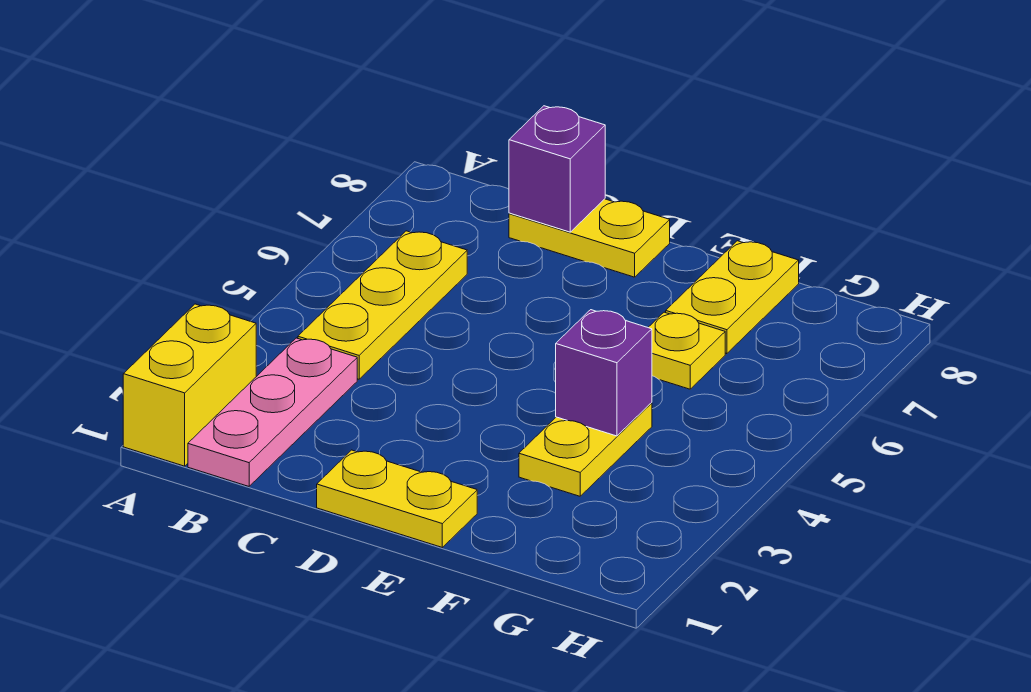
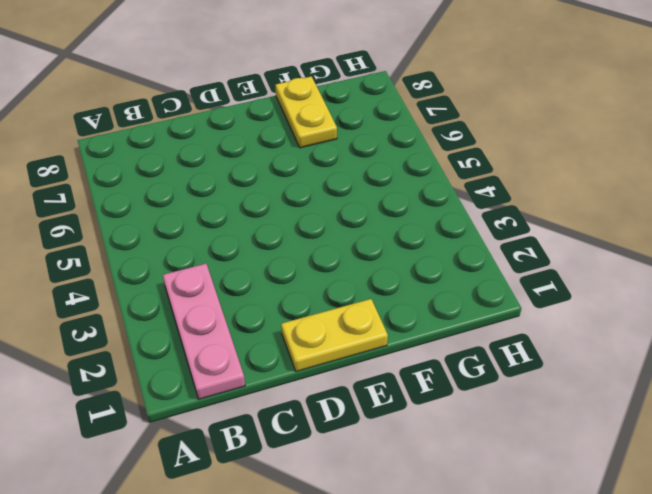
none -> yellow 1x2 brick [123,304,256,466]
none -> yellow 1x3 plate [298,231,467,379]

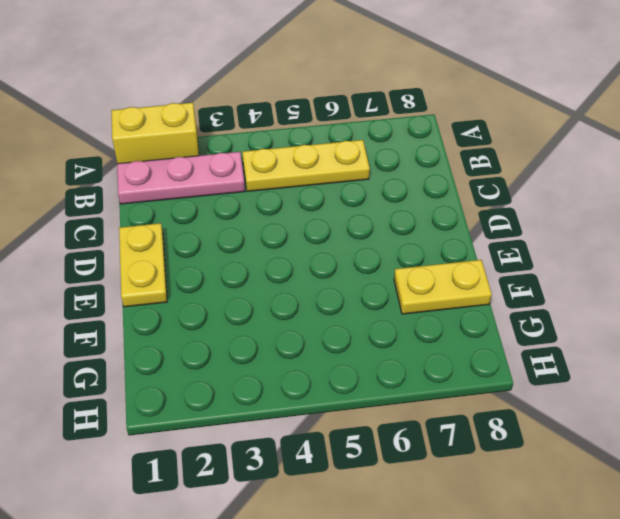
none -> yellow 1x2 plate [509,199,670,277]
none -> yellow 1x2 plate [519,403,652,496]

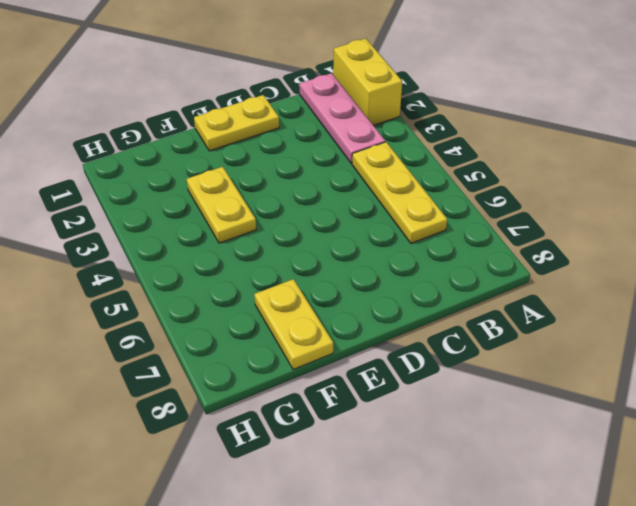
none -> yellow 1x2 plate [509,199,670,277]
none -> yellow 1x1 plate [648,312,725,389]

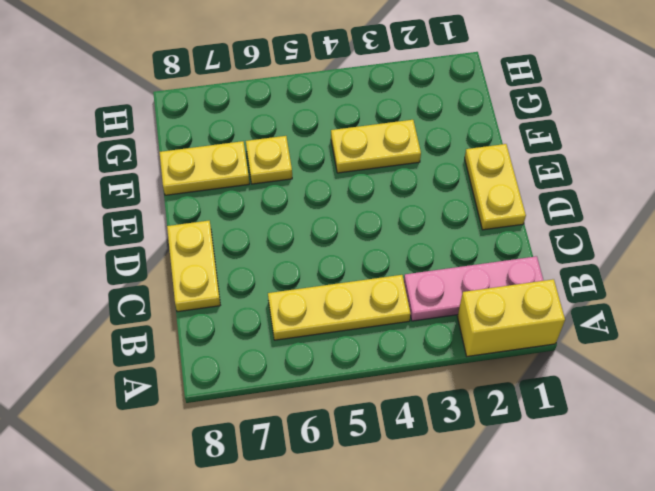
none -> purple 1x1 brick [509,106,605,232]
none -> purple 1x1 brick [556,310,652,436]

